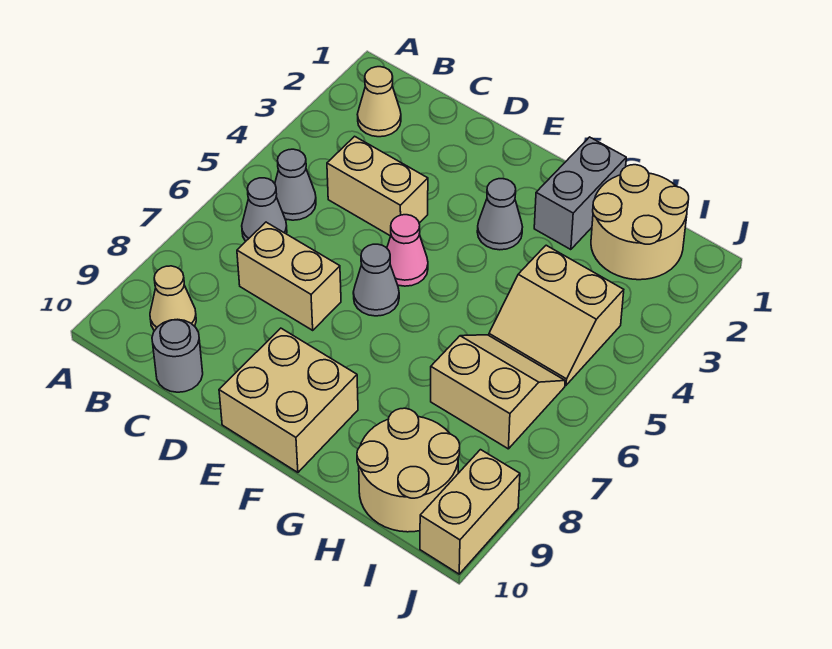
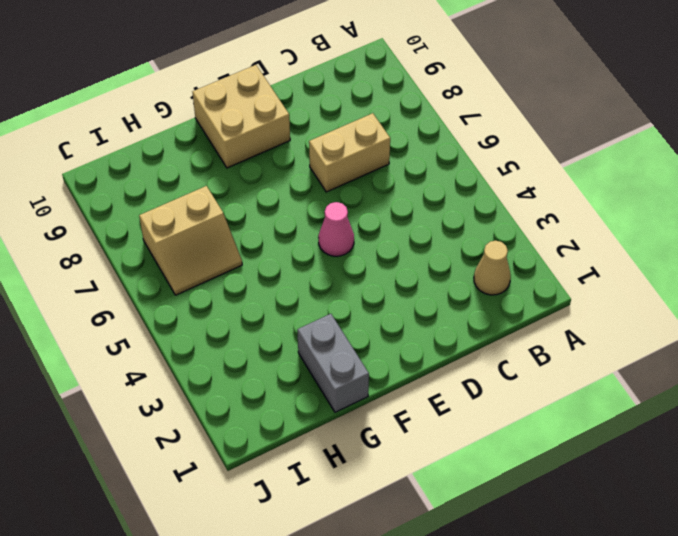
none -> grey 1x1 cone [275,149,316,220]
none -> grey 1x1 cone [242,178,287,241]
none -> tan 1x1 cone [150,266,196,331]

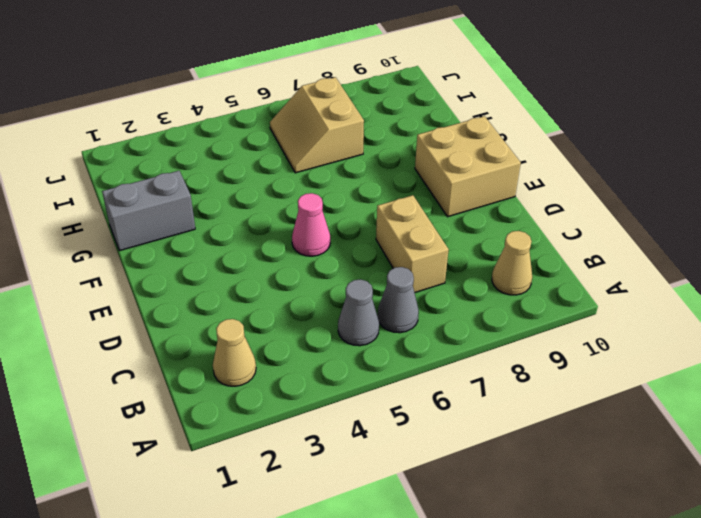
none -> tan 1x2 brick [327,136,428,236]
none -> grey 1x1 round brick [152,319,203,392]
none -> grey 1x1 cone [353,244,399,316]

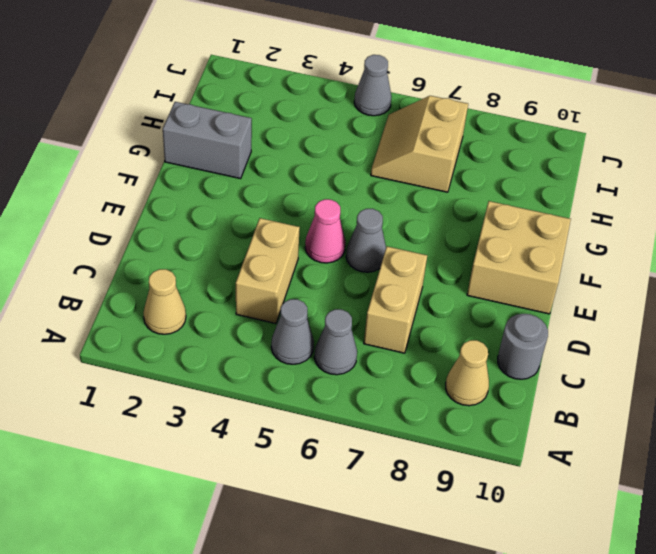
grey 1x1 cone [354,55,392,116] -> grey 1x1 cone moved to [477,179,522,250]
none -> tan 2x2 round brick [591,165,689,280]
none -> tan 2x2 slope [489,245,624,385]
none -> tan 2x2 round brick [357,408,460,532]

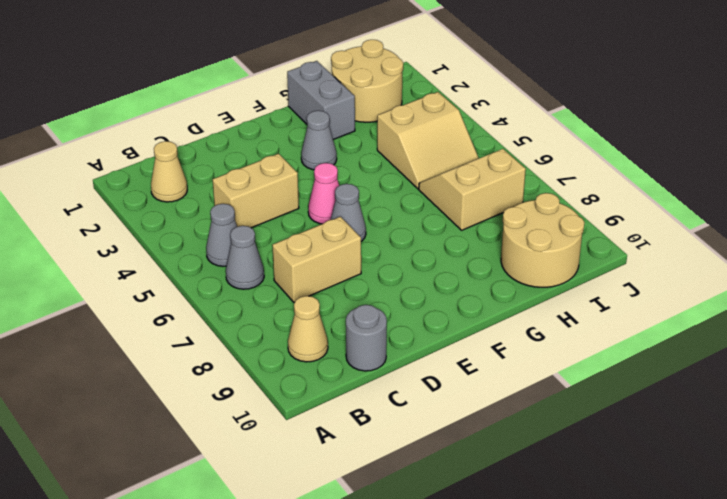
none -> tan 2x2 brick [219,328,358,472]
none -> tan 1x2 brick [420,450,520,574]

